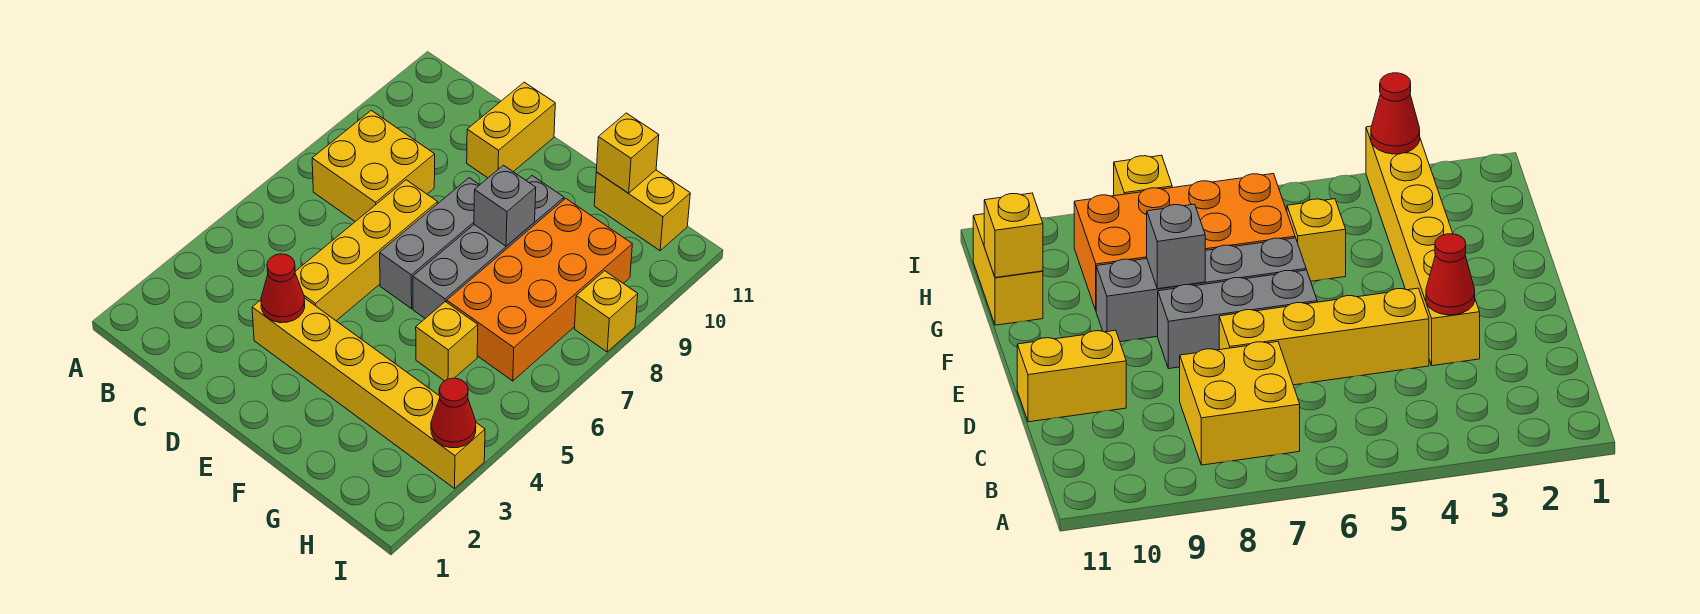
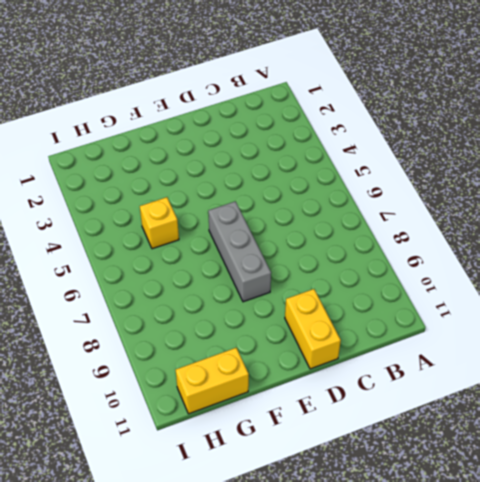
none -> yellow 2x2 brick [312,110,435,222]
none -> yellow 1x6 brick [252,298,485,488]
none -> yellow 1x4 brick [295,180,438,321]

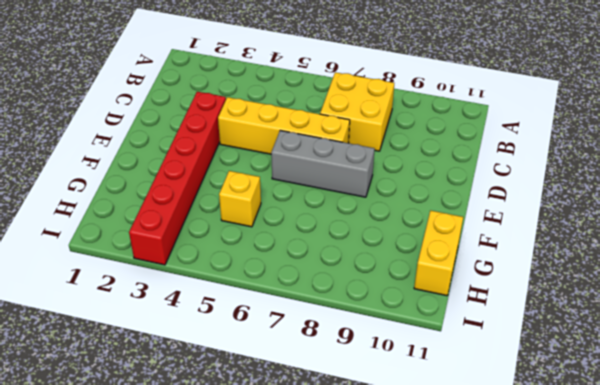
red 1x6 brick [129,92,226,265] -> yellow 1x6 brick [252,298,485,488]
none -> yellow 1x2 brick [467,82,555,178]
none -> grey 1x4 brick [413,176,564,318]
none -> orange 2x4 brick [447,198,632,381]

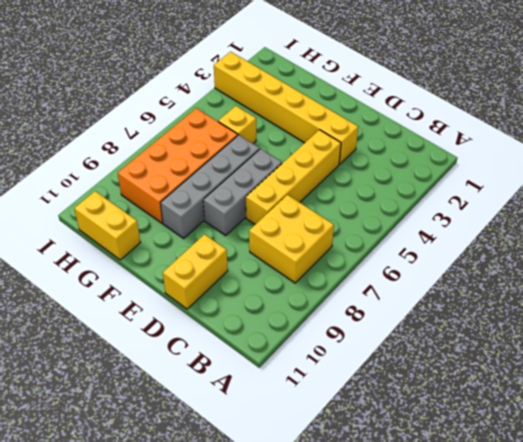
none -> yellow 1x1 brick [575,271,638,352]
none -> red 1x1 cone [261,254,305,323]
none -> grey 1x1 brick [474,165,536,246]

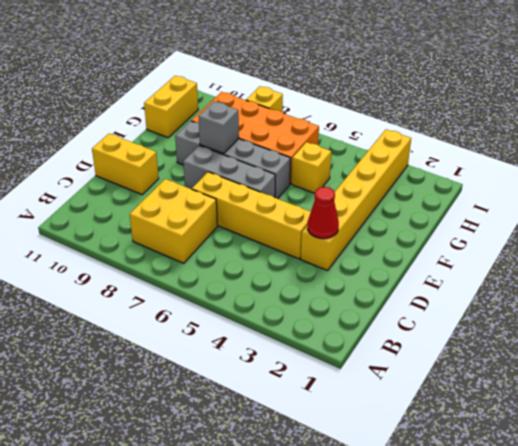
none -> yellow 1x1 brick [596,113,659,193]
none -> red 1x1 cone [431,378,476,448]

